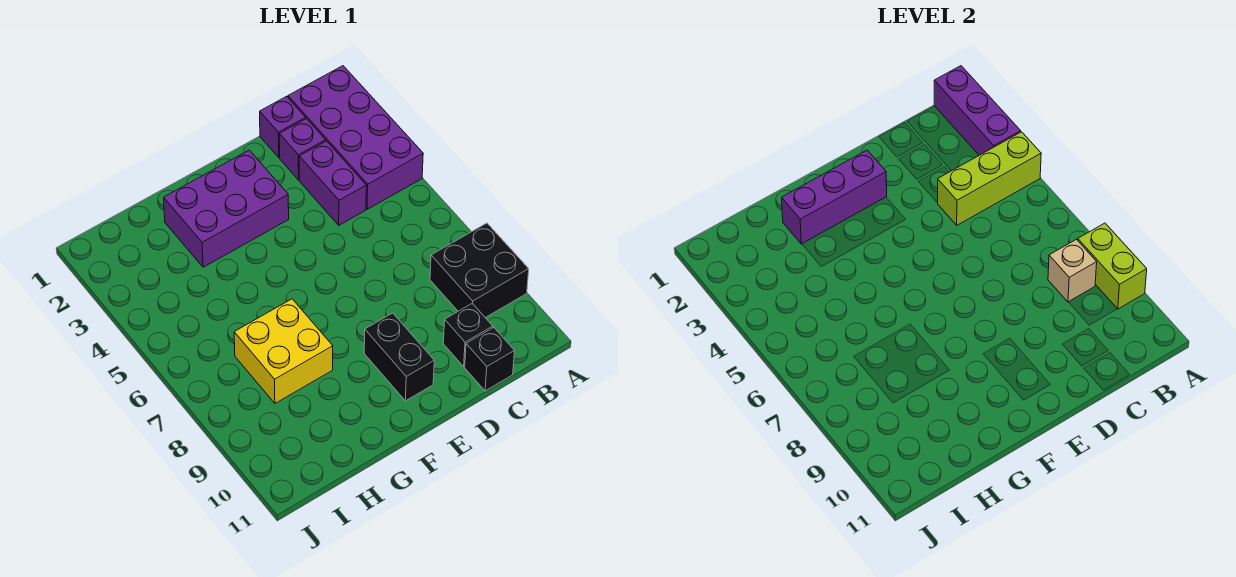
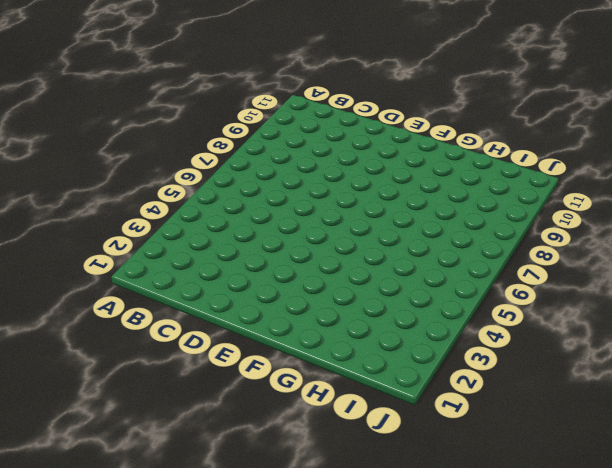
none -> purple 2x4 brick [288,66,423,209]
none -> black 2x2 brick [430,223,529,318]
none -> purple 1x1 brick [260,96,306,157]

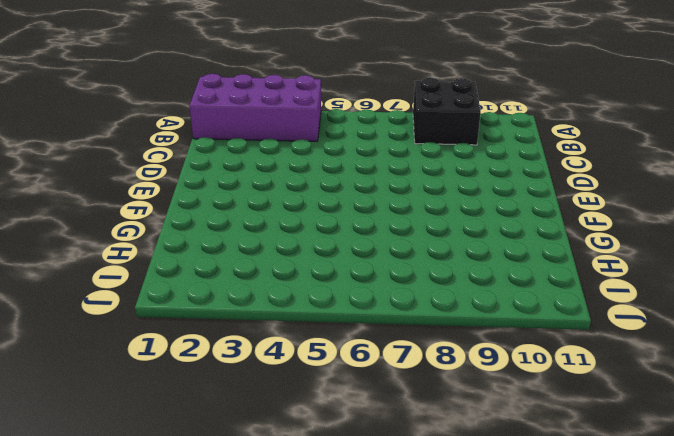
none -> purple 1x1 brick [260,96,306,157]
none -> purple 1x1 brick [279,119,326,180]
none -> purple 1x2 brick [299,141,366,225]

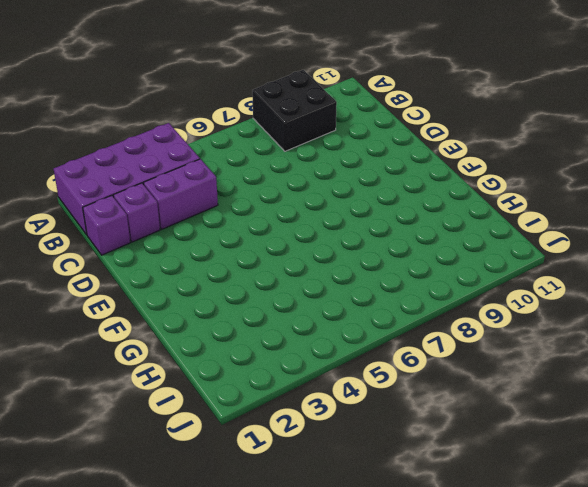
none -> black 1x1 brick [443,303,493,366]
none -> black 1x1 brick [465,327,514,391]
none -> purple 2x3 brick [164,150,289,267]

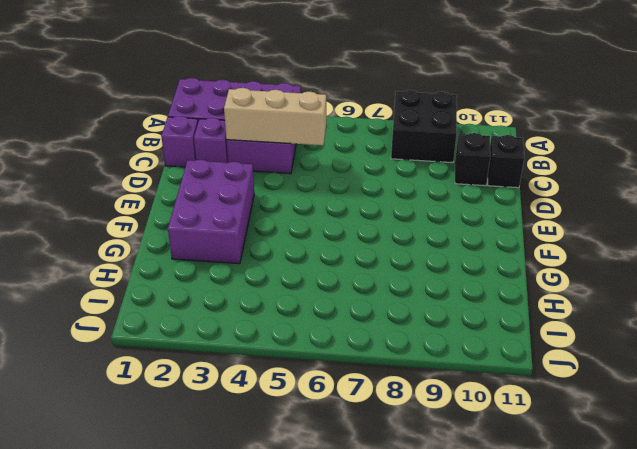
tan 1x3 brick [224,88,326,145] -> lime 1x3 brick [938,132,1041,225]
none -> black 1x2 brick [364,313,434,401]
none -> yellow 2x2 brick [234,299,333,403]
none -> purple 1x3 brick [934,66,1021,155]

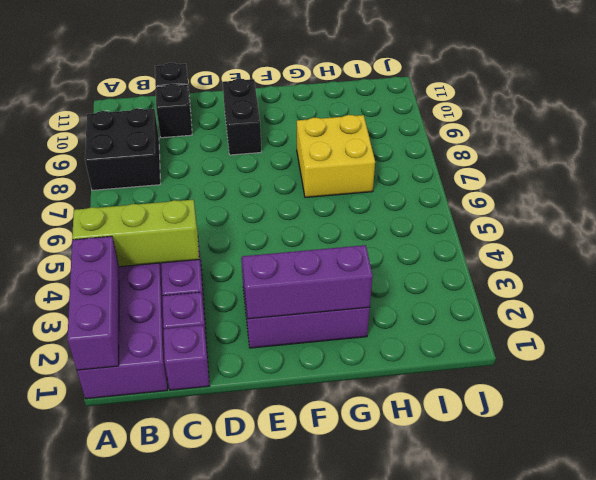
none -> lime 1x2 brick [1078,223,1147,309]
none -> tan 1x1 brick [1048,239,1097,302]

